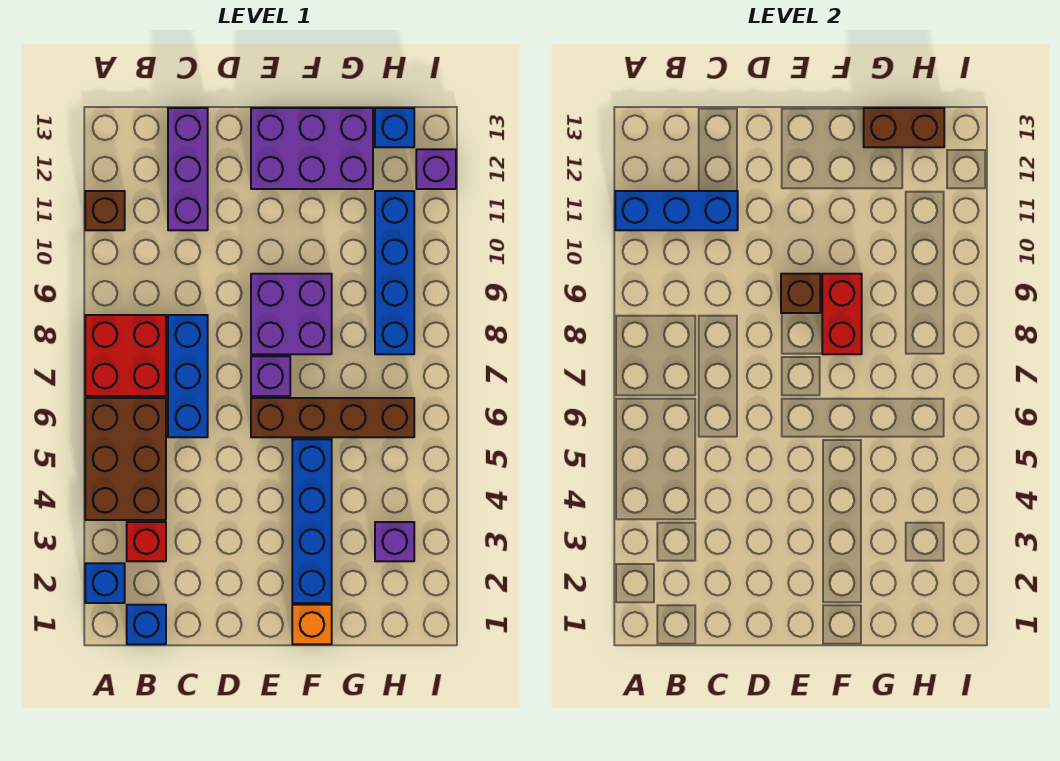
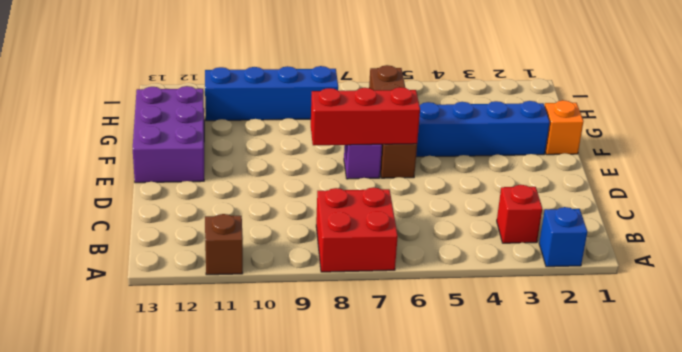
red 1x3 brick [311,87,420,145] -> none
none -> brown 2x3 brick [85,398,166,520]
none -> blue 1x1 brick [127,605,166,644]
none -> blue 1x3 brick [168,315,208,437]

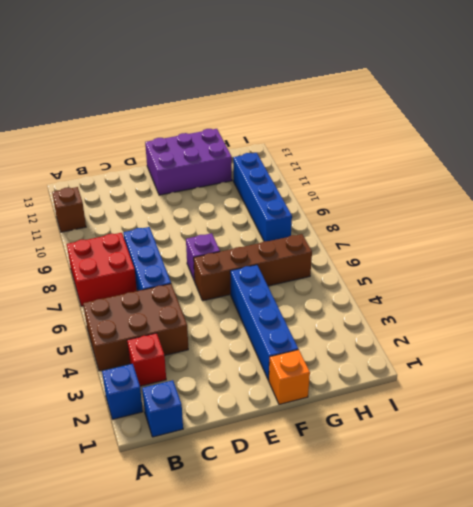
brown 2x3 brick [83,284,188,371] -> brown 2x3 brick turned to [85,398,166,520]
none -> purple 1x3 brick [168,108,208,230]
none -> purple 2x2 brick [251,274,332,354]
none -> purple 1x1 brick [375,522,414,561]

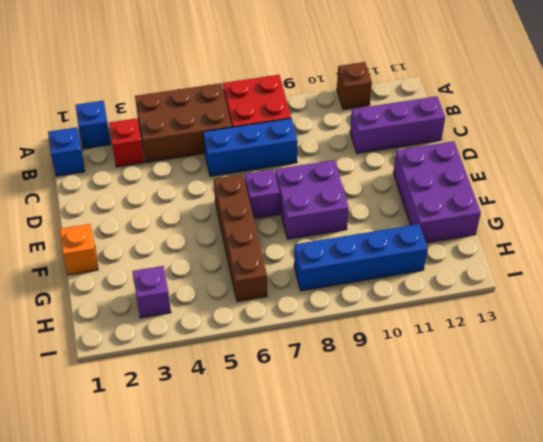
none -> blue 1x4 brick [292,439,332,603]
none -> blue 1x1 brick [375,108,414,147]
none -> purple 1x1 brick [416,149,456,189]

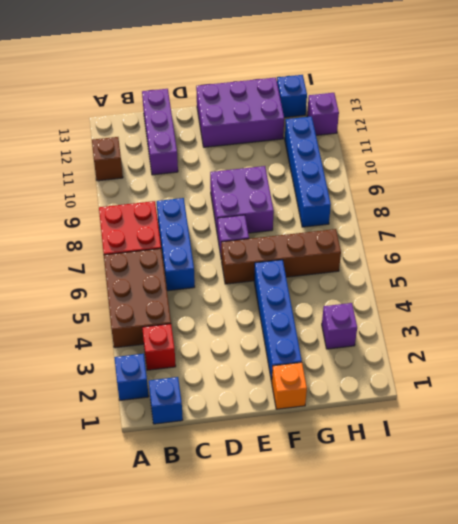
none -> blue 1x3 brick [615,191,738,230]
none -> brown 1x1 brick [781,274,820,313]
none -> red 1x2 brick [822,274,862,354]

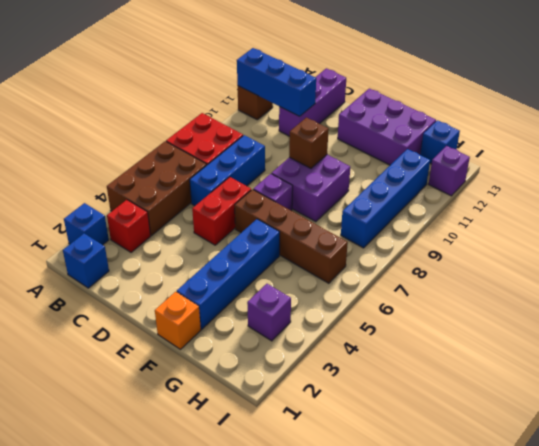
red 1x2 brick [192,177,251,245] -> red 1x2 brick moved to [822,274,862,354]
none -> brown 1x2 brick [864,108,944,147]

